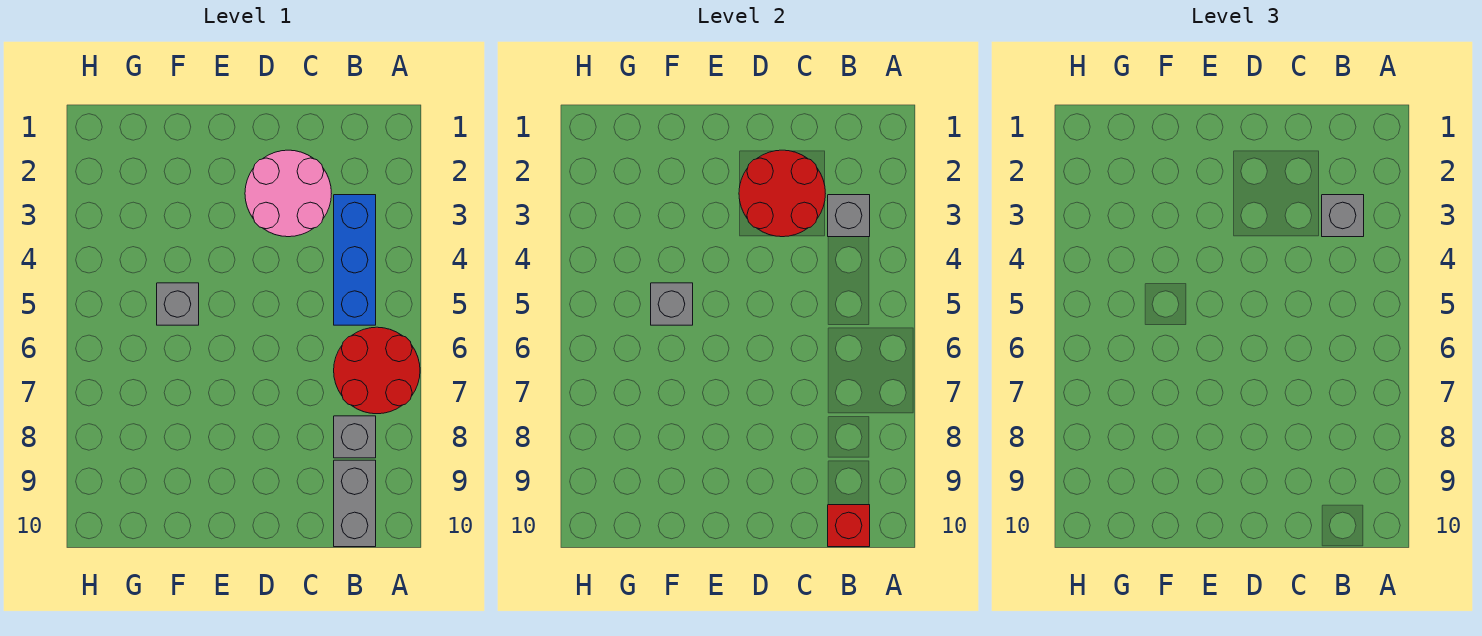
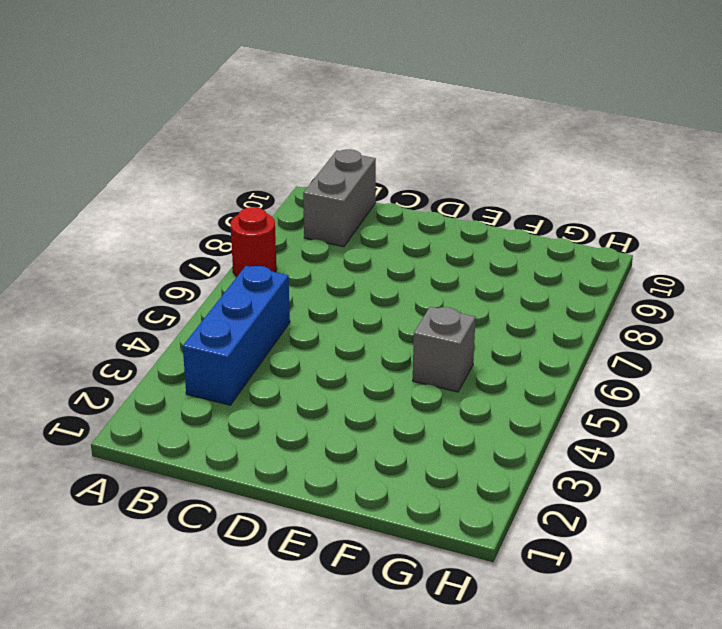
red 1x1 round brick [230,207,277,277] -> red 2x2 round brick [334,327,420,414]
none -> grey 1x1 brick [334,416,376,458]
none -> pink 2x2 round brick [245,150,331,237]

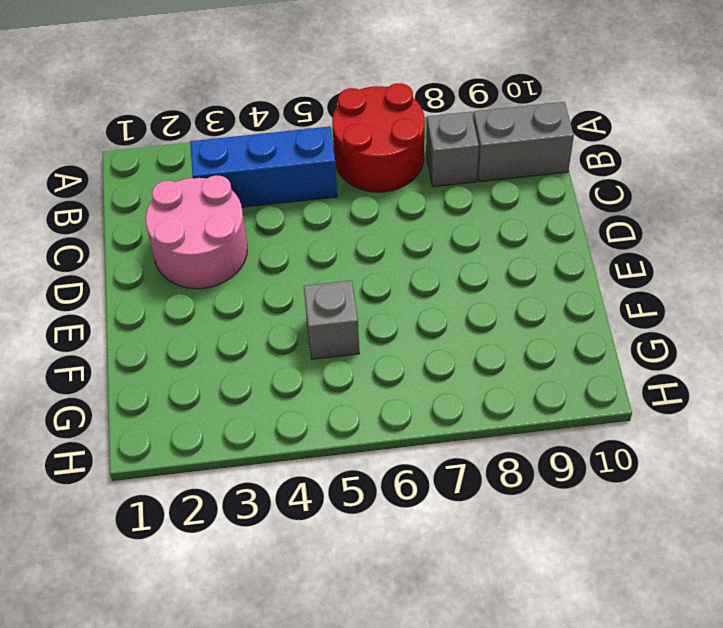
none -> grey 1x1 brick [828,195,870,237]
none -> red 1x1 brick [828,505,870,547]

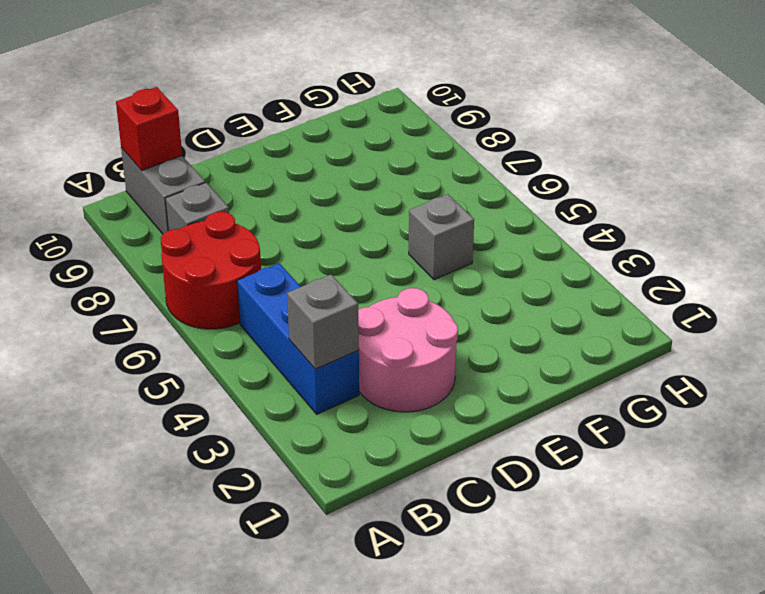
none -> red 2x2 round brick [739,150,825,237]
none -> grey 1x1 brick [651,283,693,325]

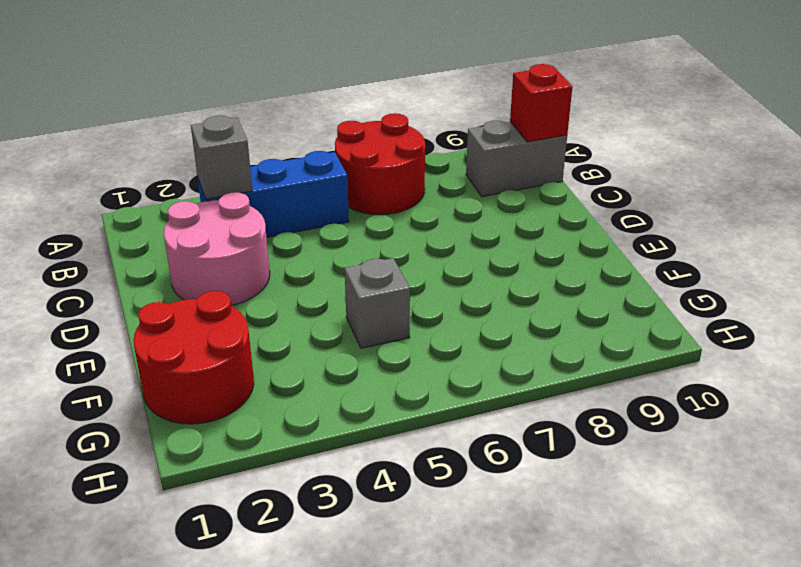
red 2x2 round brick [133,291,254,424] -> red 2x2 round brick moved to [739,150,825,237]
none -> grey 1x1 brick [334,416,376,458]
none -> grey 1x1 brick [651,283,693,325]

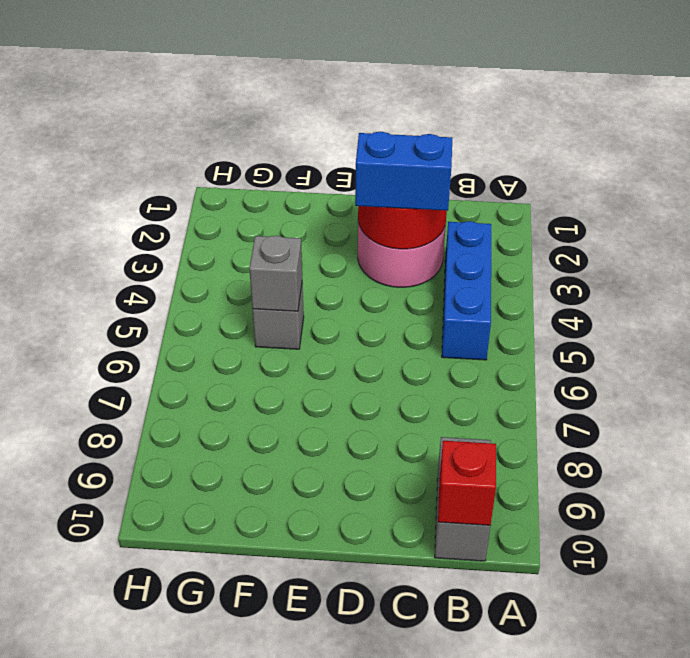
blue 1x2 brick [355,132,452,211] -> none
none -> red 2x2 round brick [334,327,420,414]
none -> grey 1x1 brick [334,416,376,458]

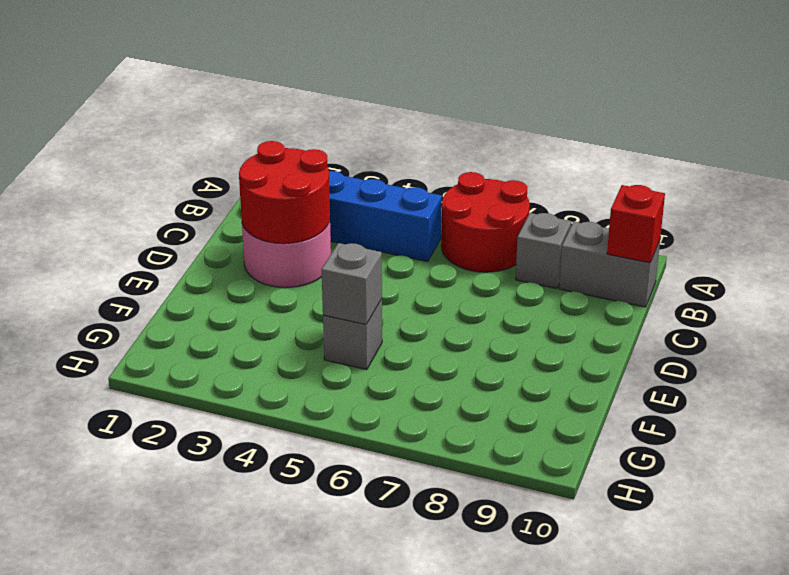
none -> grey 1x1 brick [828,195,870,237]
none -> grey 1x1 brick [1322,195,1364,237]

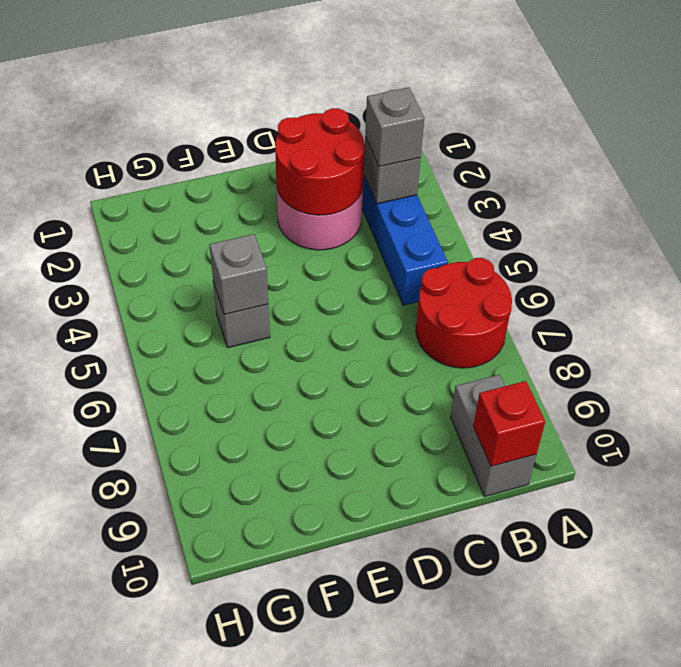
none -> grey 1x1 brick [334,416,376,458]

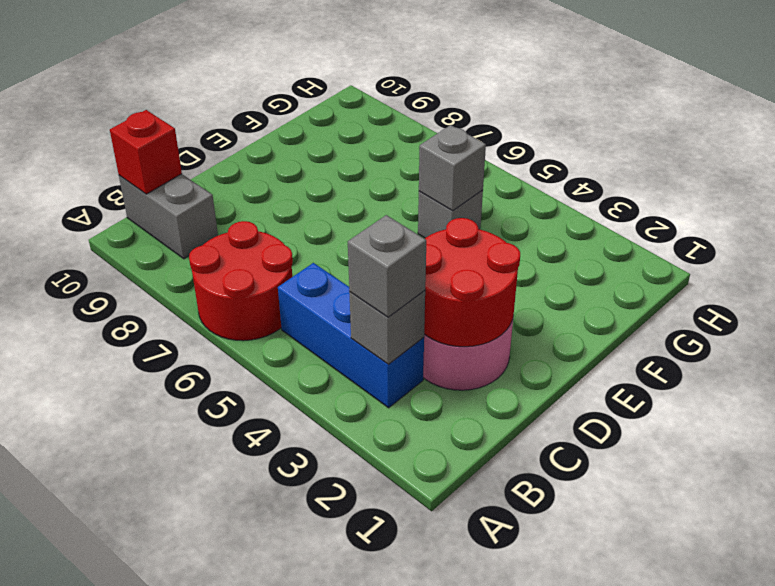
none -> grey 1x1 brick [334,416,376,458]

